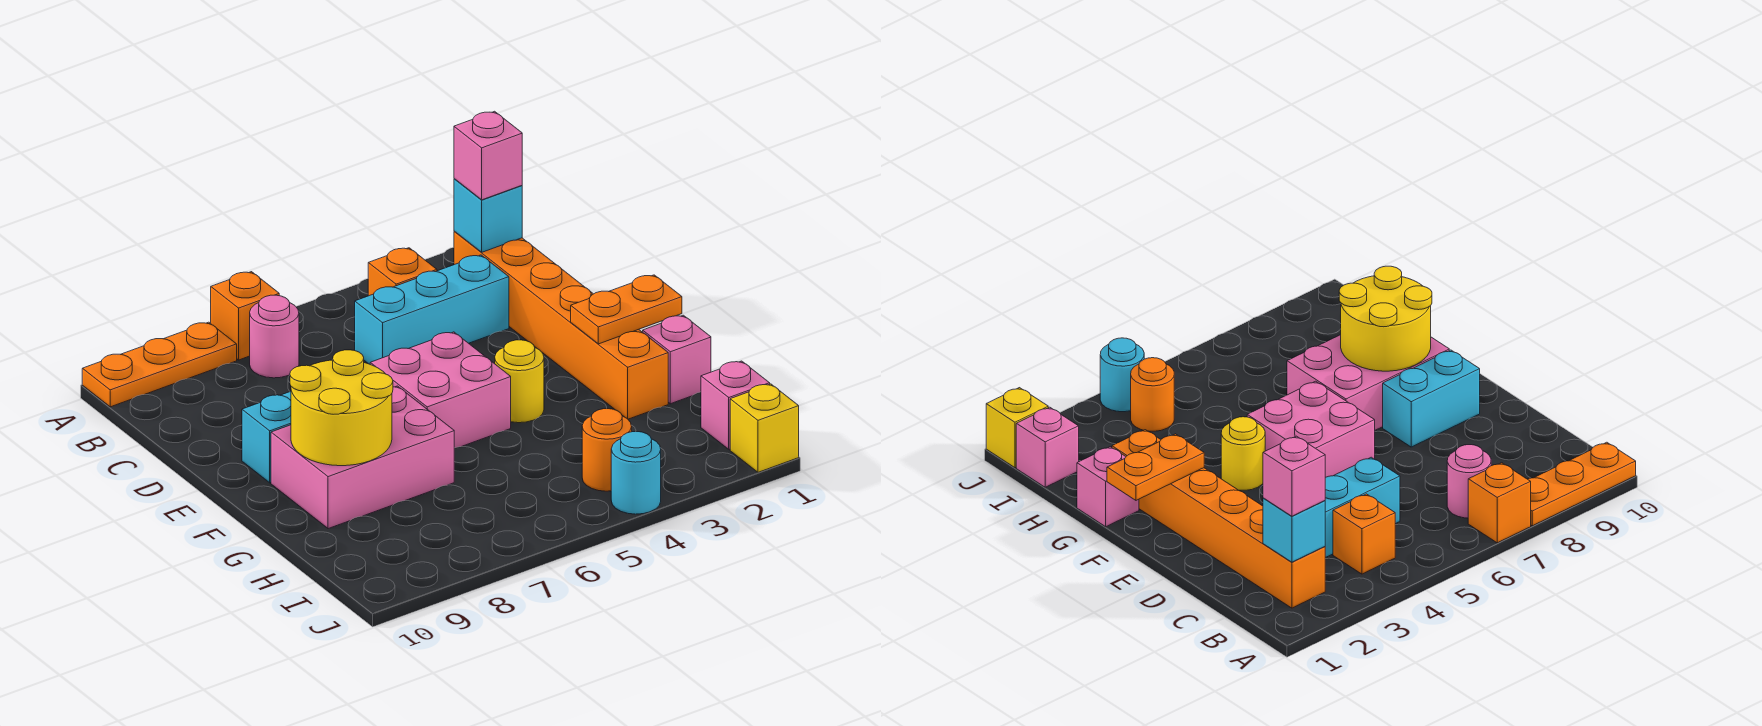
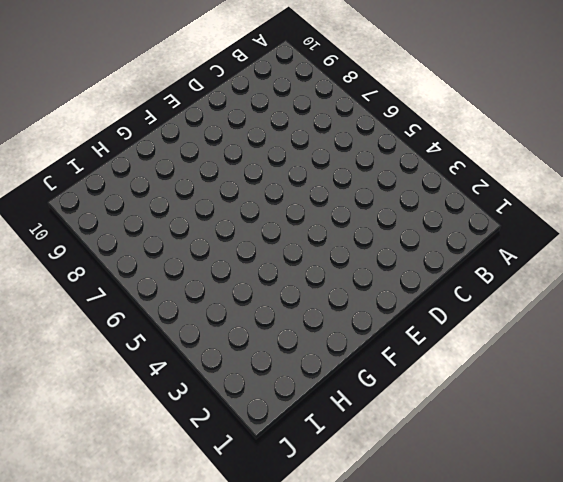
none -> orange 1x1 brick [211,272,279,360]
none -> orange 1x3 plate [82,322,237,407]
none -> orange 1x6 brick [454,231,668,419]

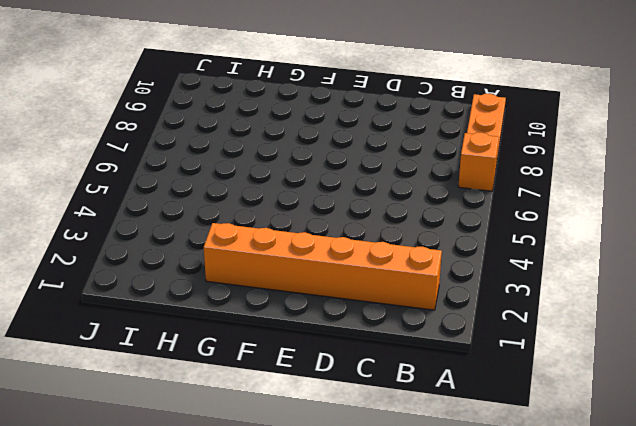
none -> orange 1x1 brick [368,248,437,296]
none -> pink 1x1 round brick [250,295,299,378]
none -> cyan 1x3 brick [355,255,509,364]

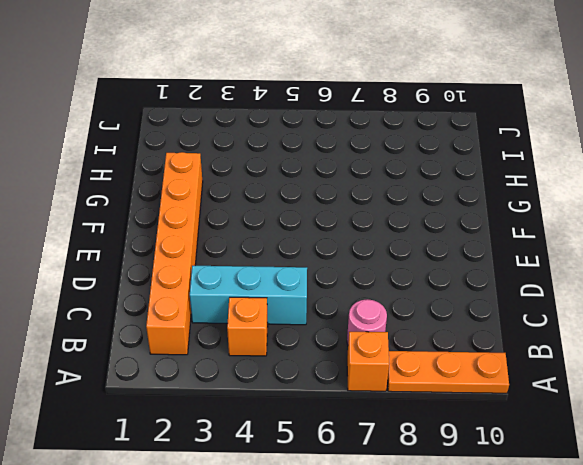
none -> pink 2x2 brick [370,332,511,448]
none -> cyan 1x2 brick [242,391,291,483]
none -> yellow 1x1 round brick [495,340,544,423]

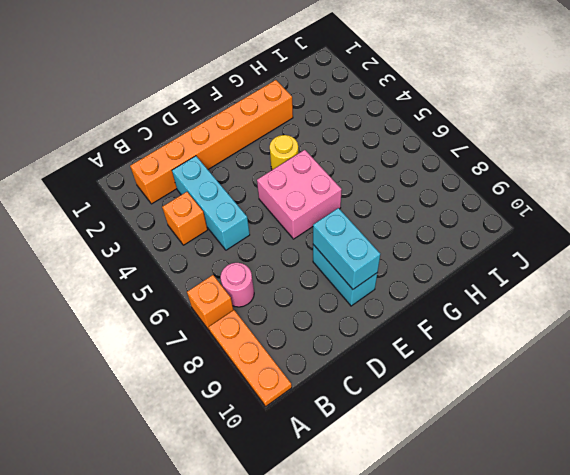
cyan 1x2 brick [313,208,380,289] -> none
none -> pink 2x3 brick [271,386,454,529]
none -> pink 1x1 brick [643,315,711,404]
none -> pink 1x1 brick [701,361,770,449]

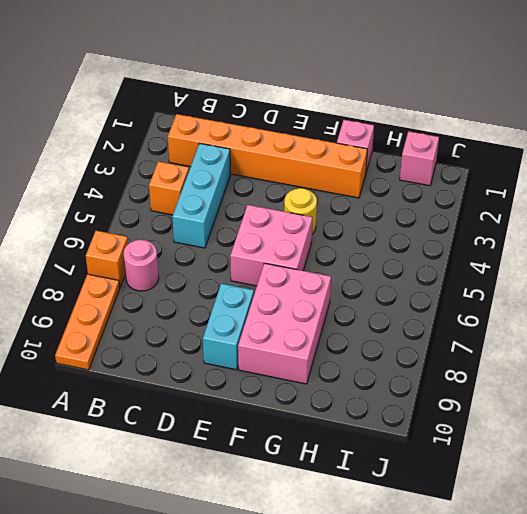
none -> orange 1x1 round brick [582,409,632,491]
none -> yellow 1x1 brick [730,384,799,472]
none -> cyan 1x1 round brick [611,432,661,514]

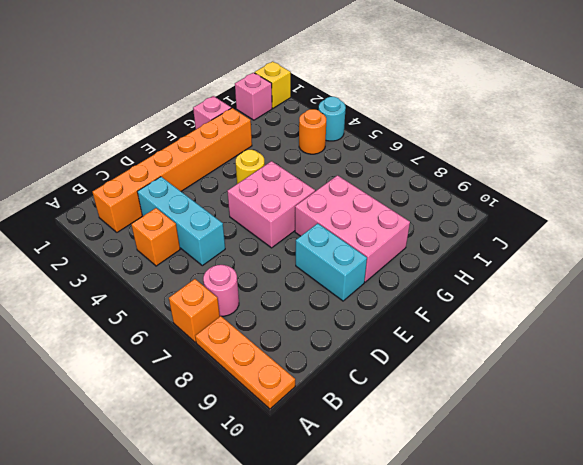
none -> cyan 1x1 brick [454,179,522,252]
none -> orange 1x2 plate [571,275,682,344]
none -> yellow 2x2 round brick [290,350,393,466]

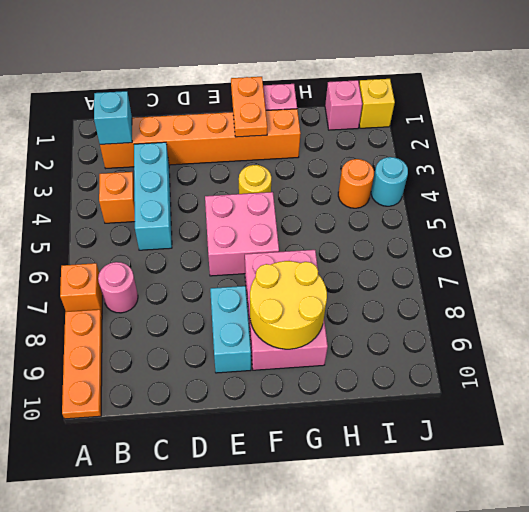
none -> pink 1x1 brick [454,111,522,200]

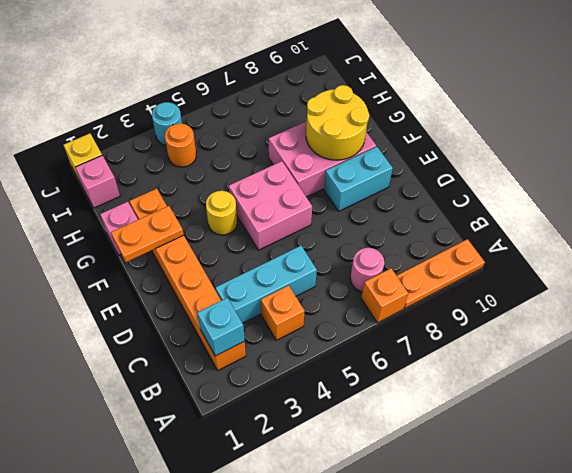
none -> pink 1x1 brick [454,111,522,200]

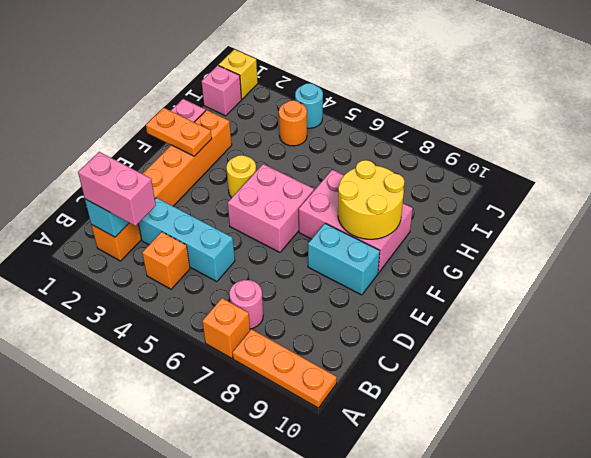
pink 1x2 brick [78,152,156,226] -> pink 1x1 brick [454,111,522,200]

